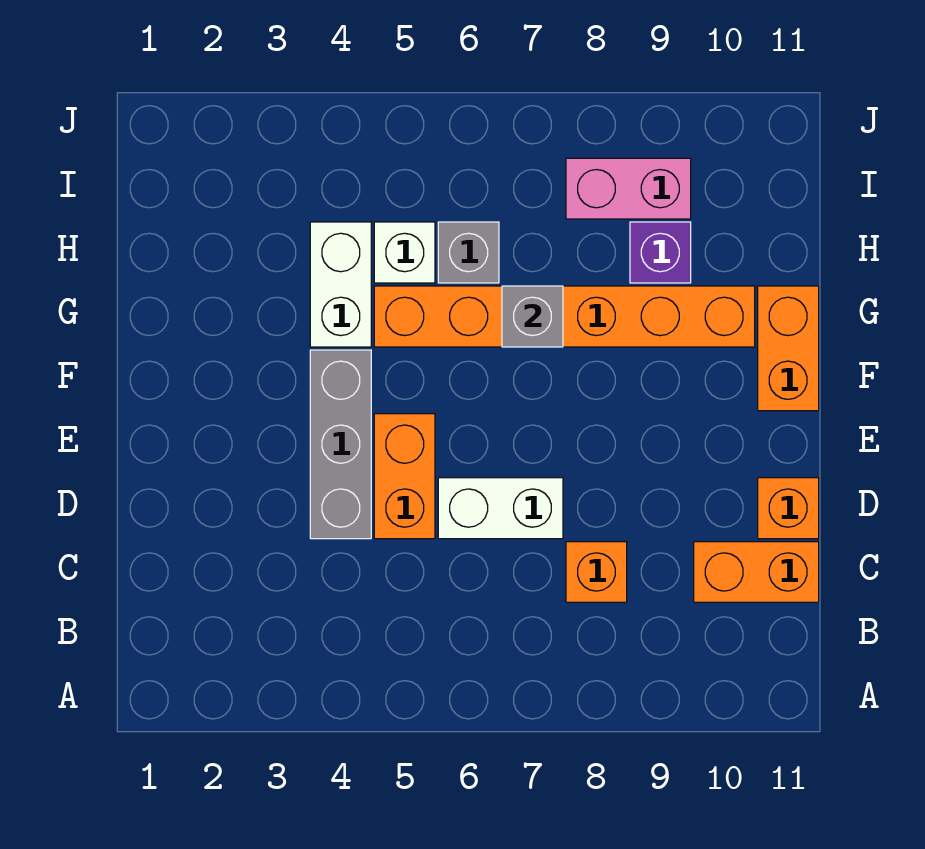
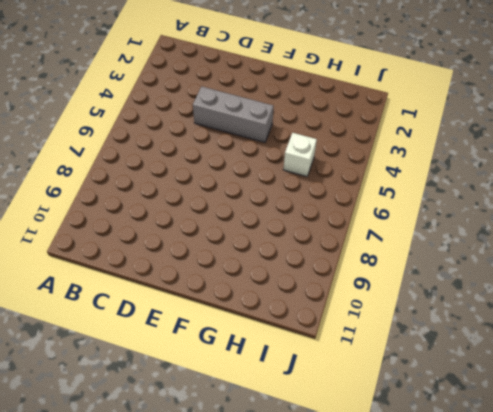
none -> orange 1x1 brick [566,542,627,602]
none -> orange 1x2 brick [694,542,819,602]
none -> orange 1x2 brick [374,414,435,539]

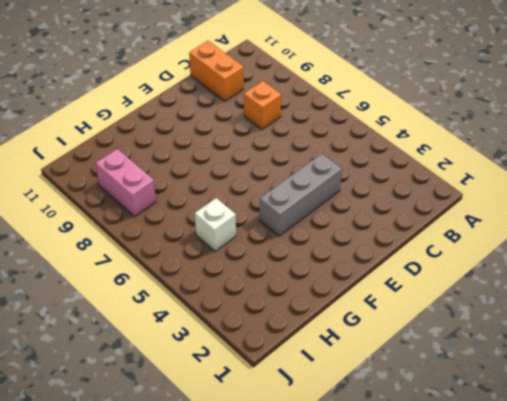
none -> orange 1x2 brick [374,414,435,539]
none -> white 1x2 brick [438,478,563,539]
none -> orange 1x1 brick [758,478,819,539]

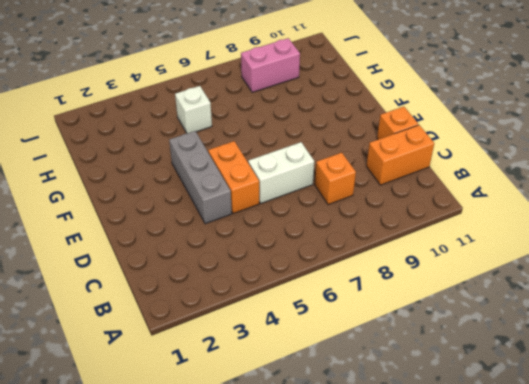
none -> orange 1x2 brick [758,286,819,411]
none -> white 1x2 brick [310,222,371,347]
none -> orange 1x6 brick [374,286,755,347]

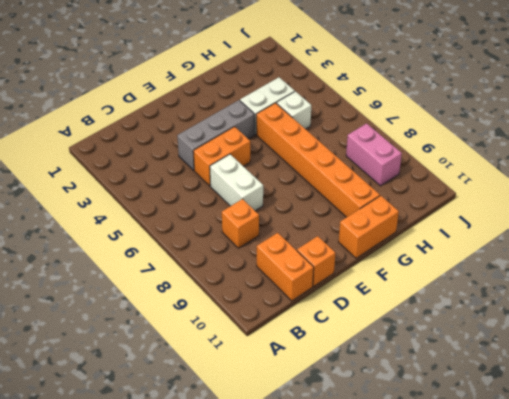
none -> grey 1x1 brick [438,222,499,283]
none -> purple 1x1 brick [630,222,691,283]
none -> grey 1x1 brick [502,286,563,347]

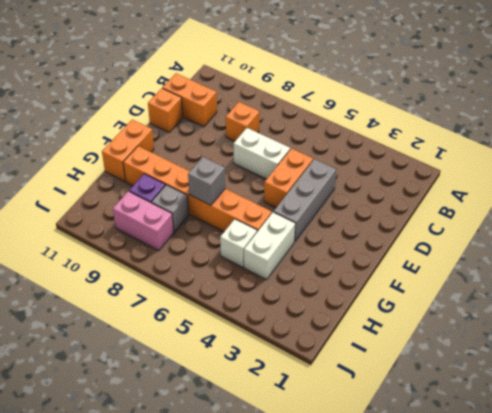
grey 1x1 brick [151,185,189,232] -> grey 1x1 brick moved to [438,222,499,283]

